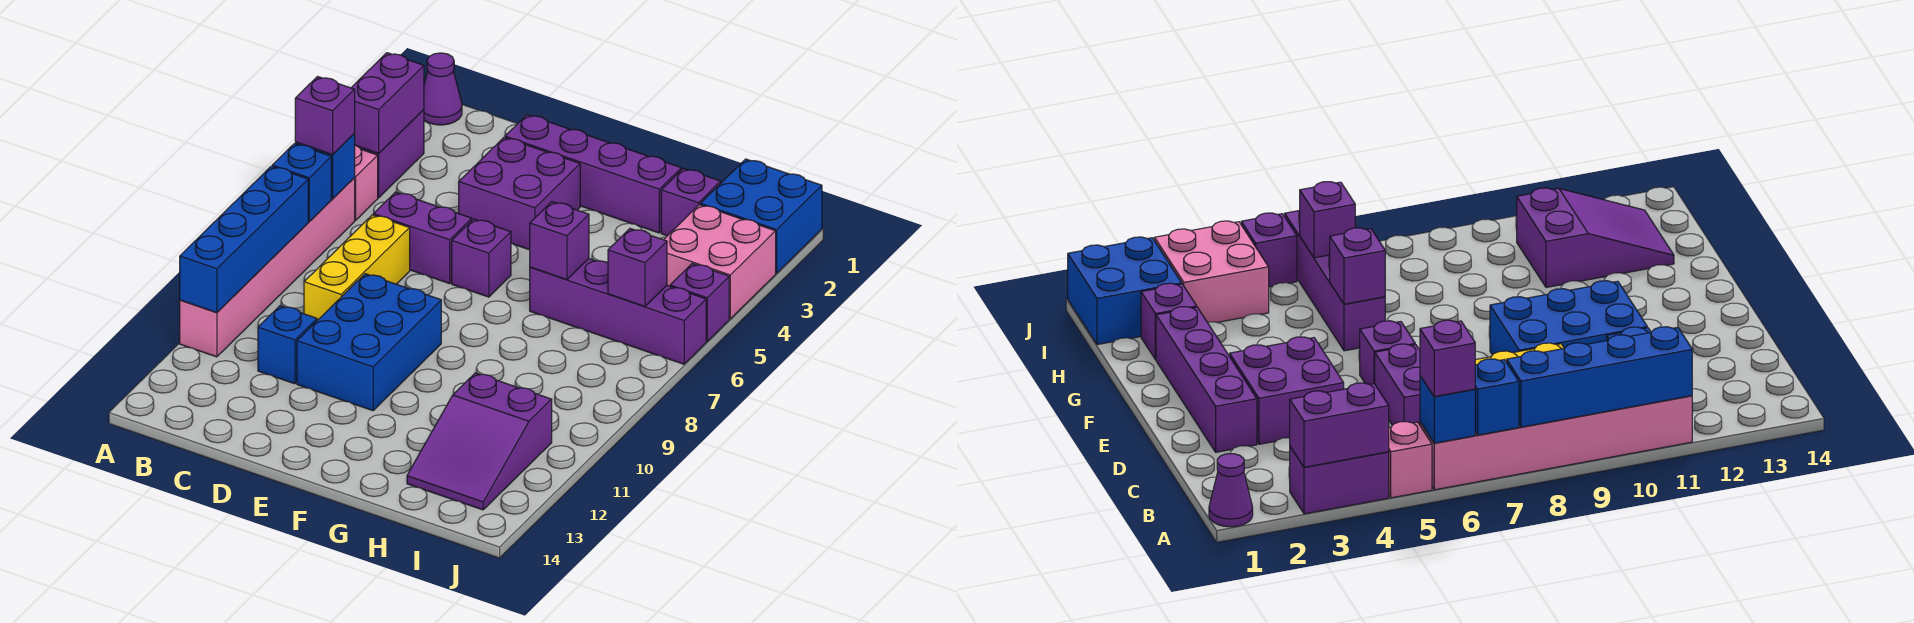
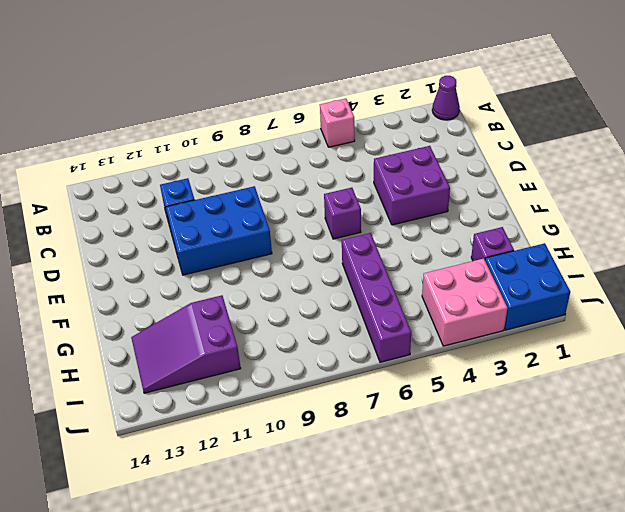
none -> purple 1x2 brick [360,110,424,198]
none -> pink 1x6 brick [180,178,355,357]
none -> purple 1x2 brick [373,192,472,284]

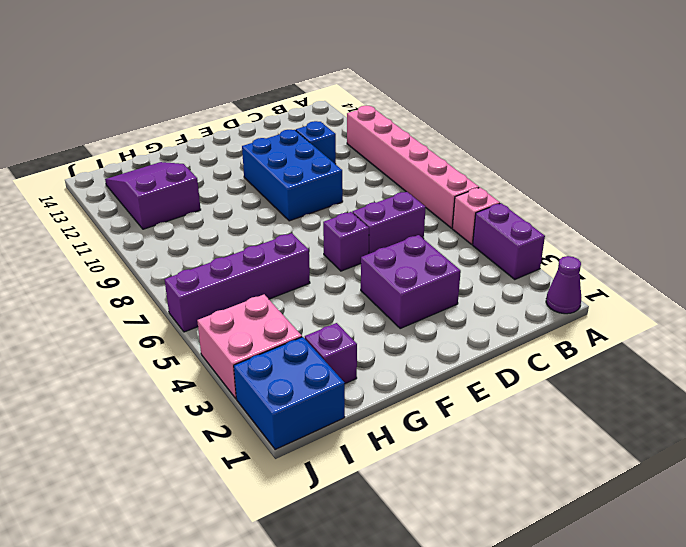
none -> yellow 1x3 brick [304,215,410,320]
none -> purple 1x4 brick [505,115,681,233]
none -> purple 1x1 brick [670,264,729,341]

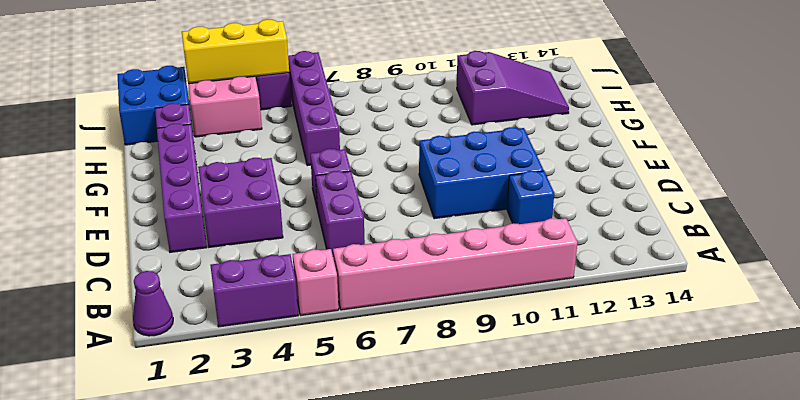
yellow 1x3 brick [182,19,289,84] -> yellow 1x3 brick moved to [304,215,410,320]
none -> purple 1x2 brick [351,53,424,153]
none -> blue 1x1 brick [295,134,355,199]
none -> blue 1x1 brick [272,144,331,222]

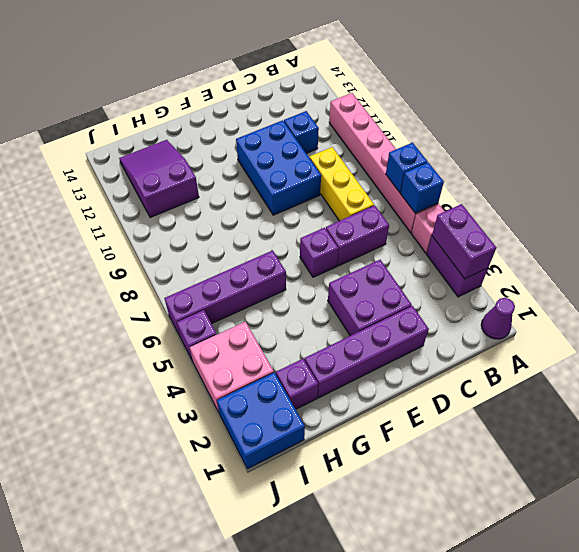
none -> blue 1x4 brick [180,166,308,313]
none -> purple 1x1 brick [530,202,589,280]
none -> purple 1x1 brick [608,229,667,306]

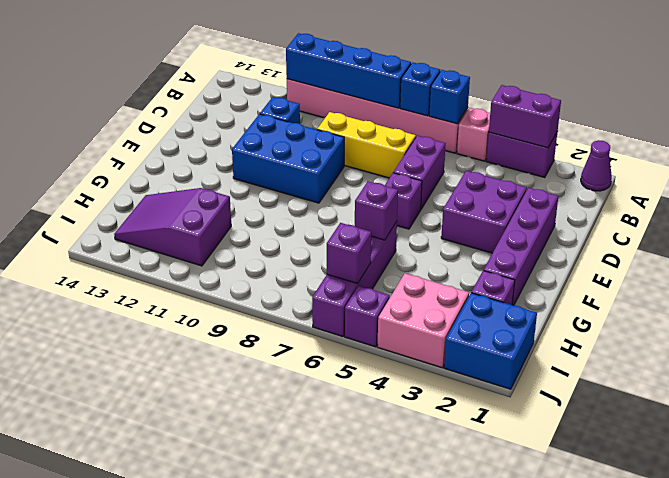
none -> purple 1x1 brick [295,77,355,155]

